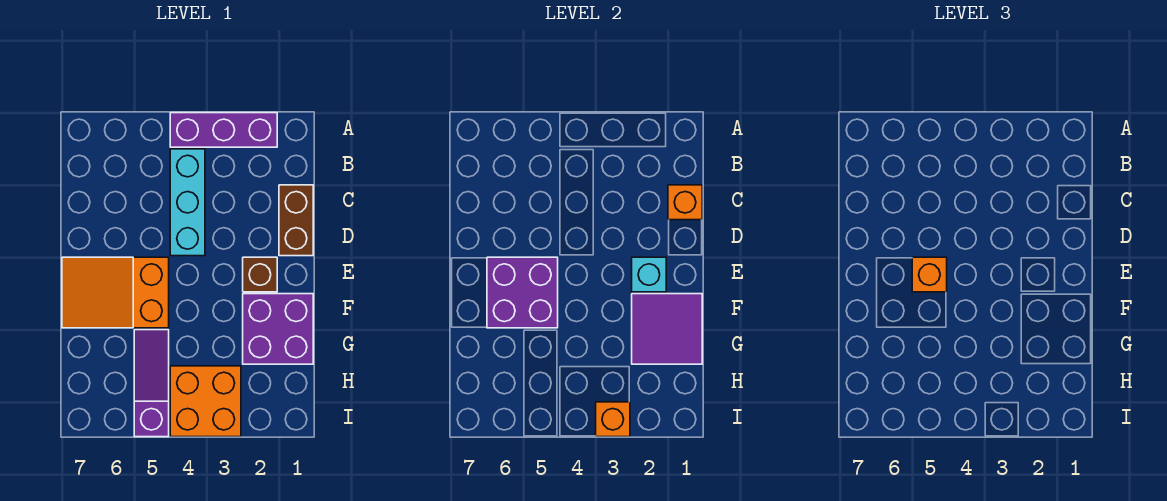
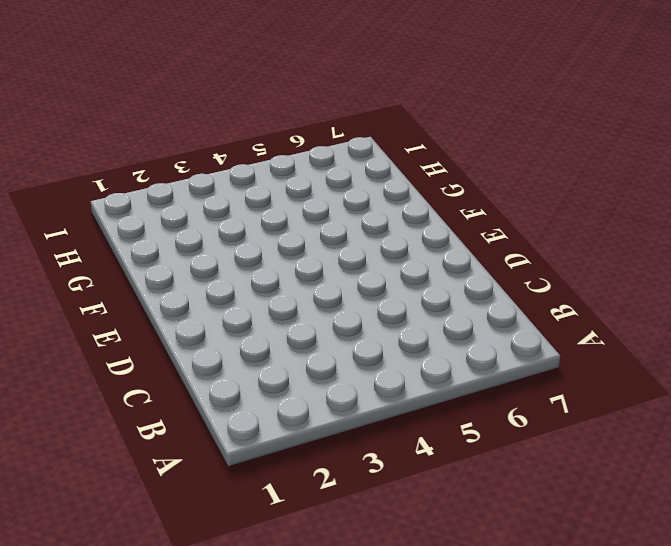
none -> purple 1x3 brick [170,113,277,147]
none -> cyan 1x3 brick [170,149,205,256]
none -> brown 1x2 brick [279,185,313,256]

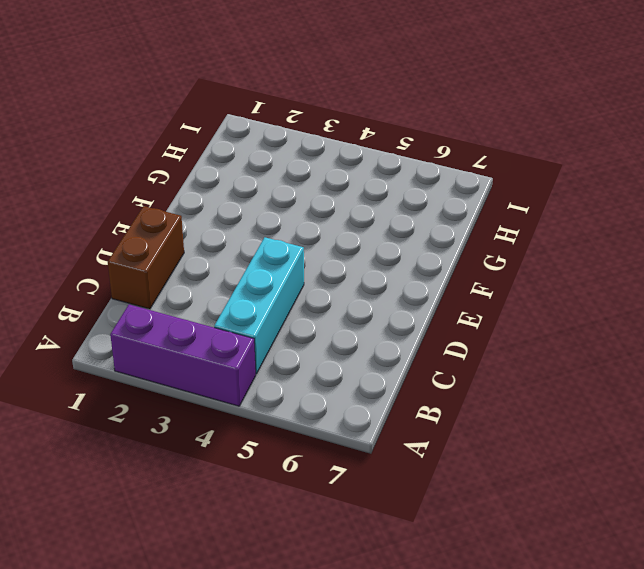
none -> brown 1x1 brick [243,257,277,292]
none -> orange 2x3 slope [62,257,169,328]
none -> purple 2x2 brick [243,294,313,364]

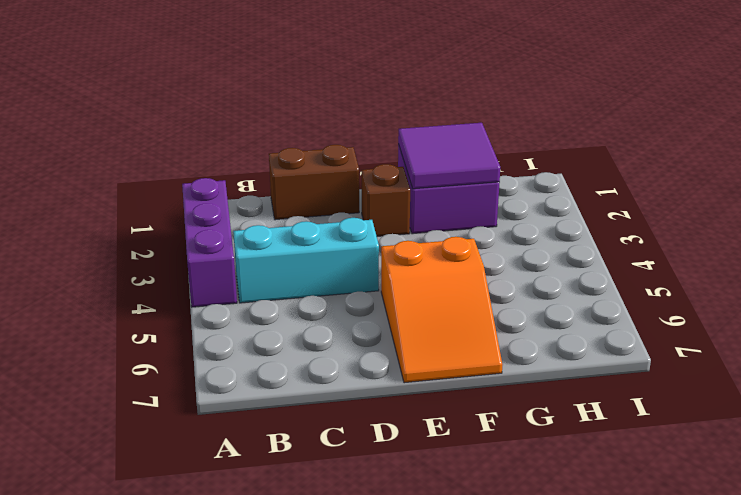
none -> purple 1x3 slope [134,330,169,437]
none -> orange 2x2 brick [170,366,241,437]
none -> orange 1x1 brick [668,185,702,220]

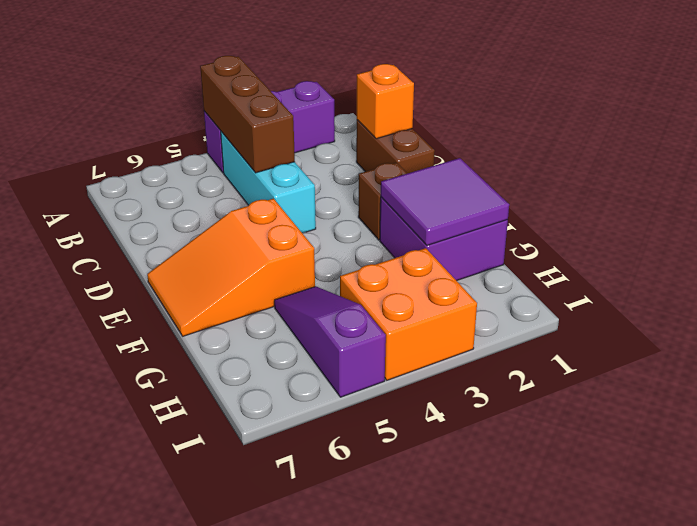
brown 1x3 brick [200,56,295,173] -> none
none -> cyan 1x1 brick [632,257,666,292]
none -> purple 2x2 brick [487,257,558,328]
none -> orange 1x1 brick [596,402,630,437]

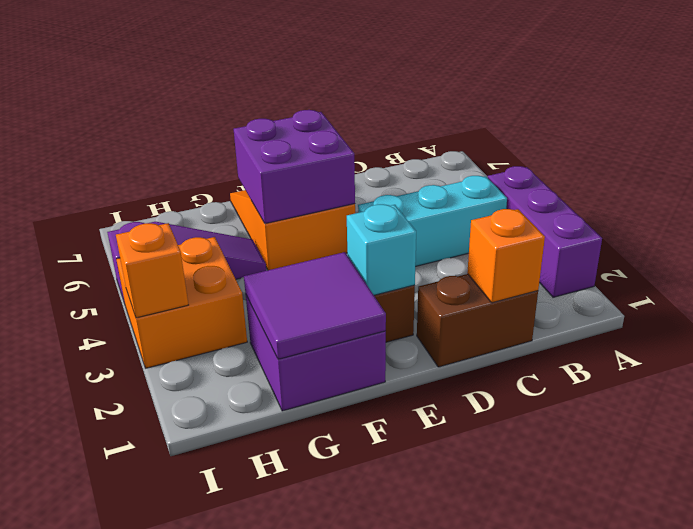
none -> orange 1x1 brick [912,257,947,292]

